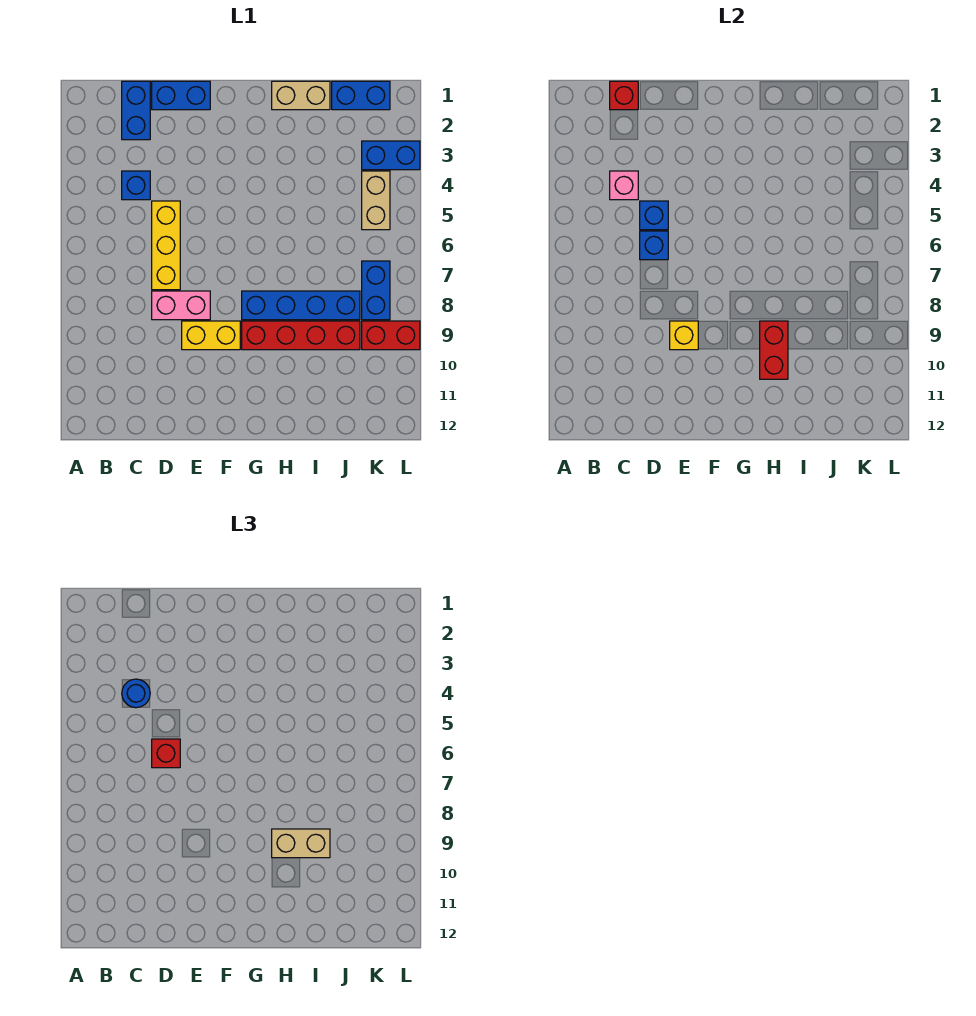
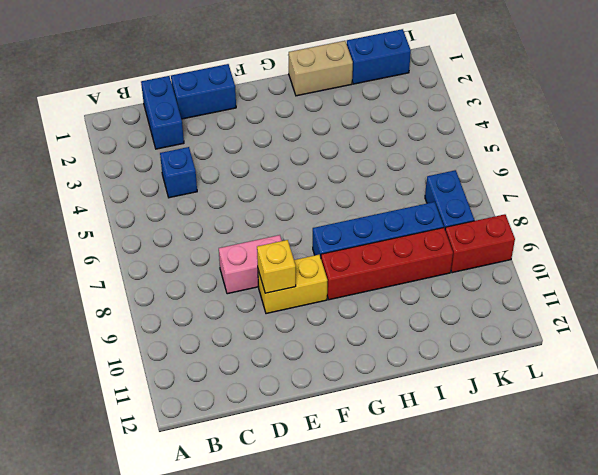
none -> yellow 1x3 brick [152,201,180,290]
none -> blue 1x2 brick [362,141,420,170]
none -> tan 1x2 brick [362,171,390,230]

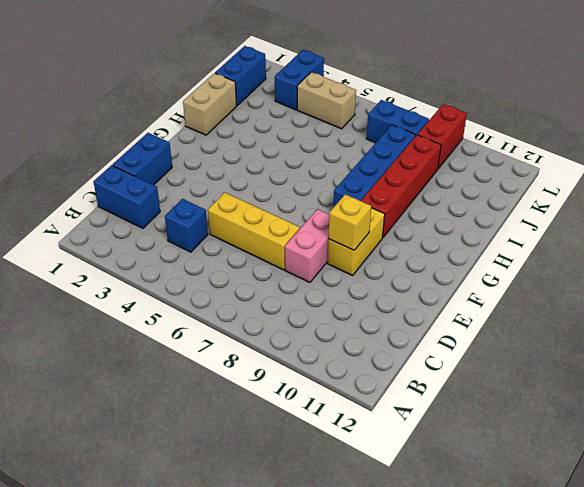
none -> red 1x1 brick [610,81,638,110]
none -> pink 1x1 brick [610,171,638,200]
none -> blue 1x1 brick [640,201,668,230]

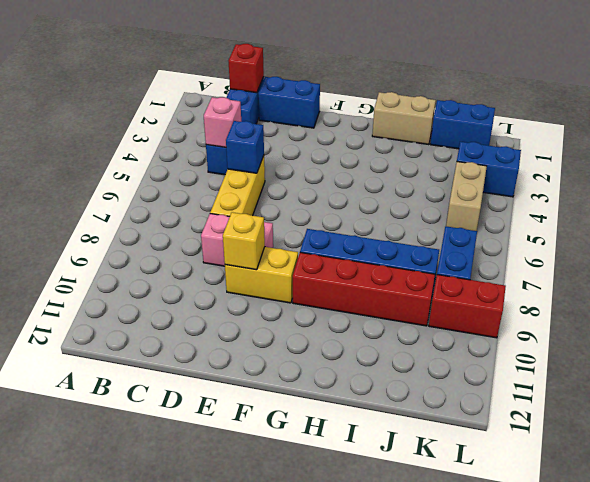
none -> blue 1x1 brick [640,231,668,260]
none -> red 1x2 brick [760,321,788,379]
none -> blue 1x1 round brick [122,679,150,708]

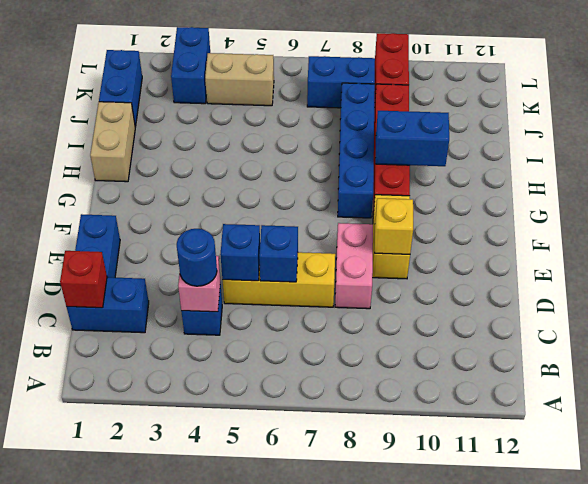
blue 1x2 brick [375,111,449,166] -> red 1x2 brick [760,321,788,379]
none -> red 1x1 brick [152,739,180,768]
none -> tan 1x2 brick [272,829,330,858]

